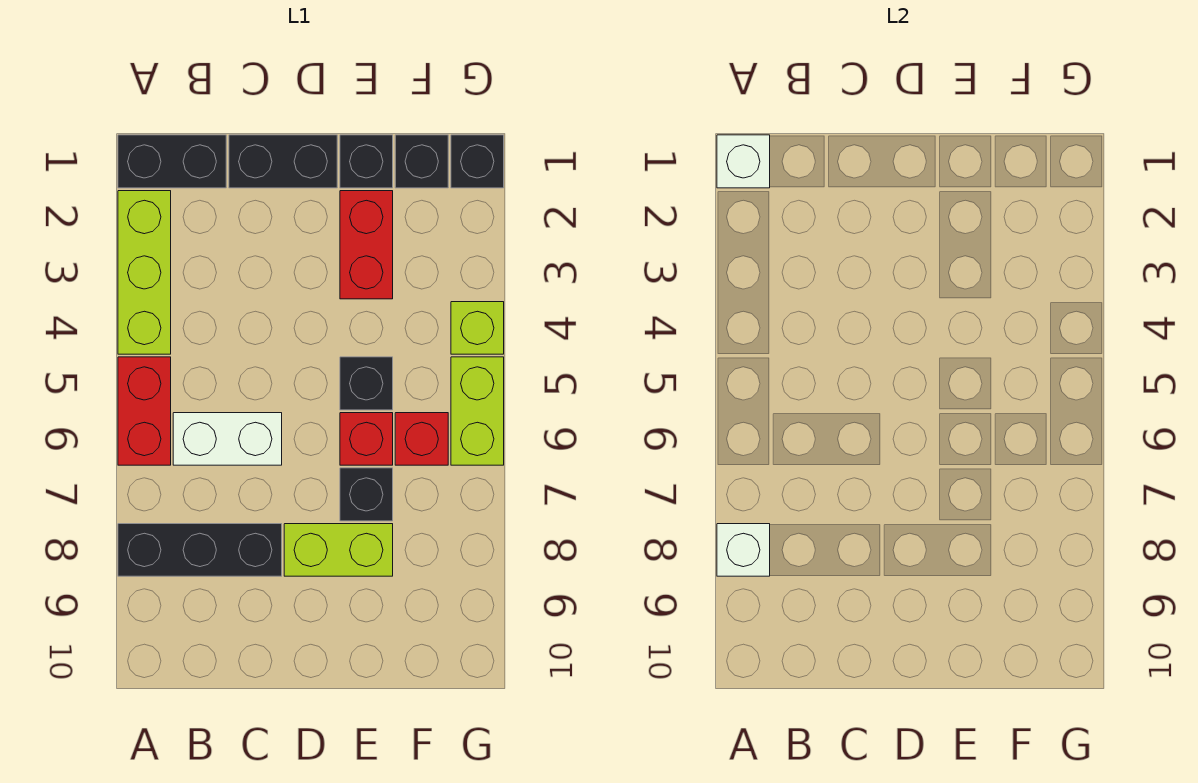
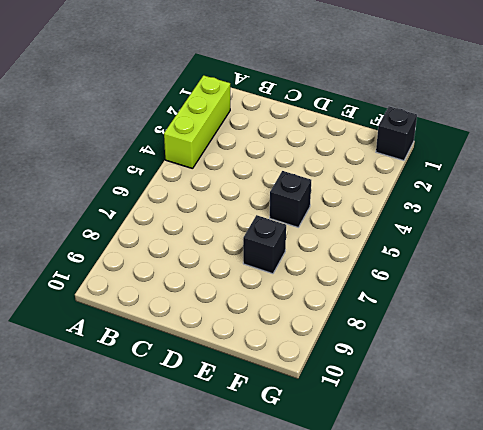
none -> black 1x2 brick [118,135,226,188]
none -> red 1x2 brick [118,357,171,465]
none -> black 1x3 brick [118,524,282,576]

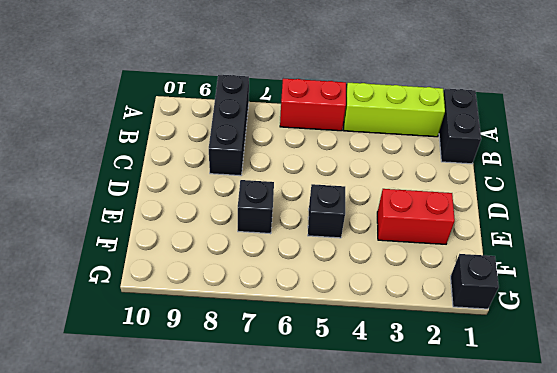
none -> white 1x2 brick [173,413,282,465]
none -> black 1x2 brick [229,135,337,188]
none -> lime 1x2 brick [284,524,393,576]

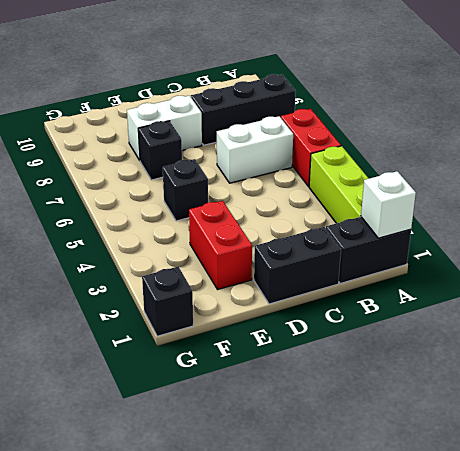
white 1x2 brick [127,96,202,160] -> lime 1x2 brick [284,524,393,576]
none -> black 1x1 brick [340,135,393,188]
none -> red 1x1 brick [340,413,393,465]
none -> black 1x1 brick [395,135,448,188]

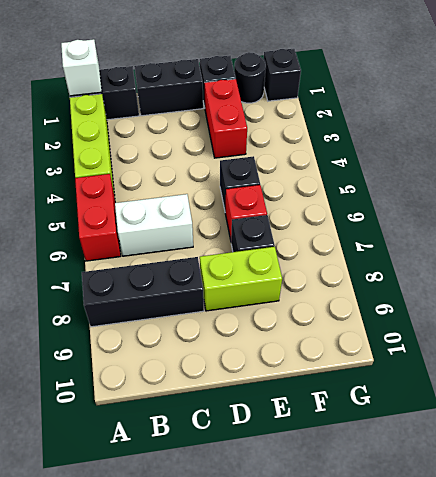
black 1x1 round brick [234,52,266,103] -> black 1x1 brick [395,135,448,188]
none -> red 1x1 brick [395,413,448,465]
none -> lime 1x1 brick [451,302,504,354]
none -> lime 1x2 brick [451,357,504,465]

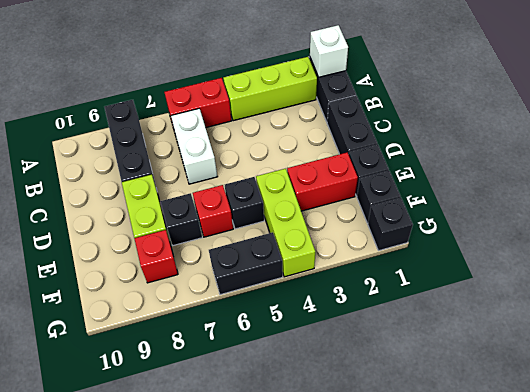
lime 1x3 brick [256,169,315,277] -> lime 1x1 brick [451,302,504,354]
red 1x1 brick [134,230,178,283] -> red 1x1 brick moved to [395,413,448,465]
black 1x2 brick [209,232,283,295] -> lime 1x2 brick [451,357,504,465]
none -> white 1x1 brick [717,524,770,576]

